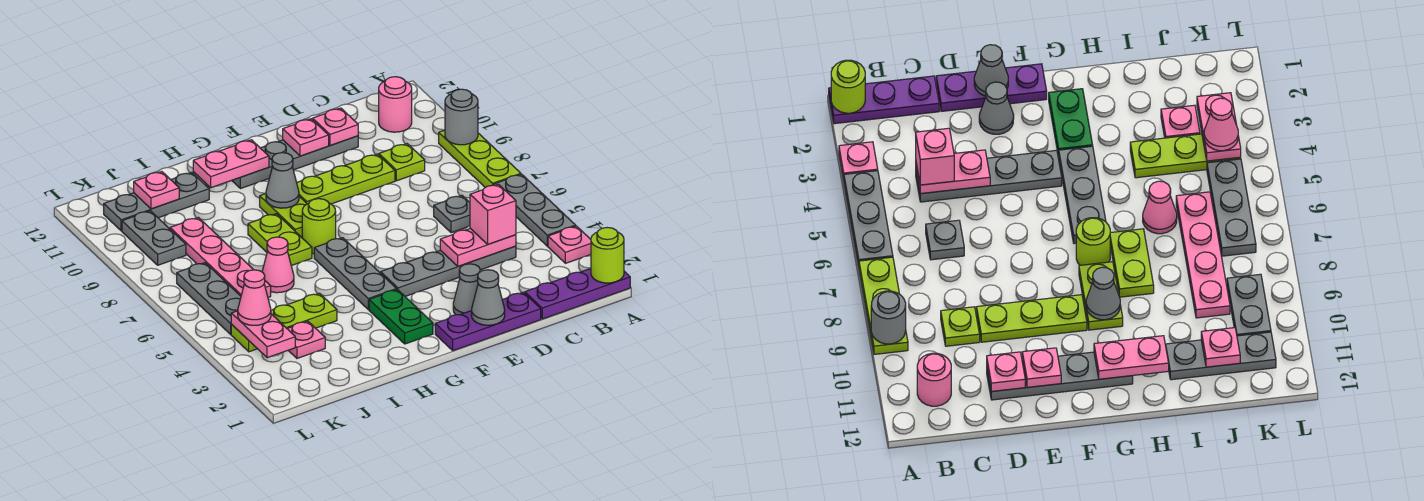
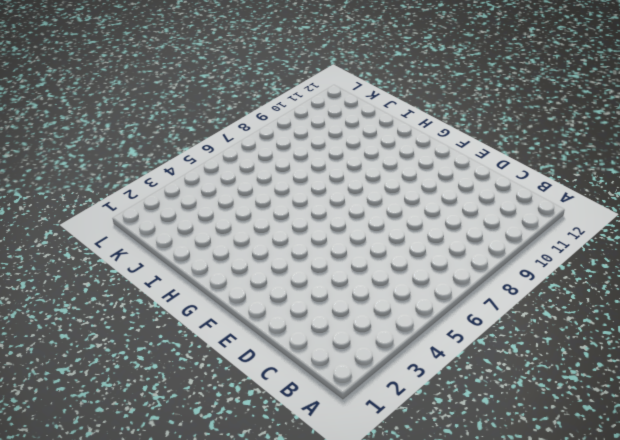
none -> purple 1x3 plate [525,268,630,319]
none -> pink 1x1 plate [548,226,591,263]
none -> grey 1x3 plate [493,174,576,246]
none -> lime 1x3 plate [439,130,521,187]

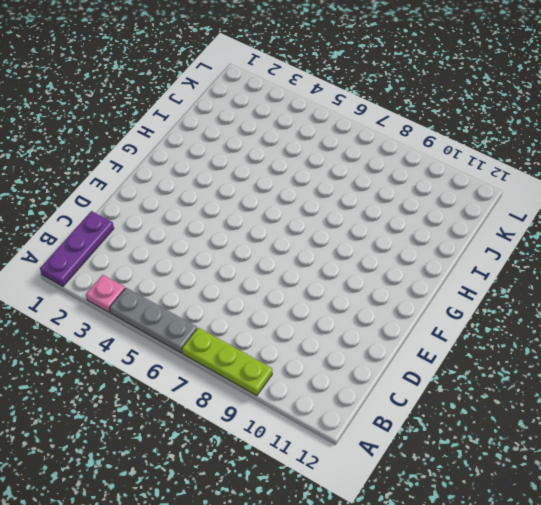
none -> pink 1x1 round brick [379,77,412,132]
none -> grey 1x4 plate [381,246,516,296]
none -> grey 1x1 plate [434,195,470,233]
none -> lime 1x1 plate [379,144,425,181]

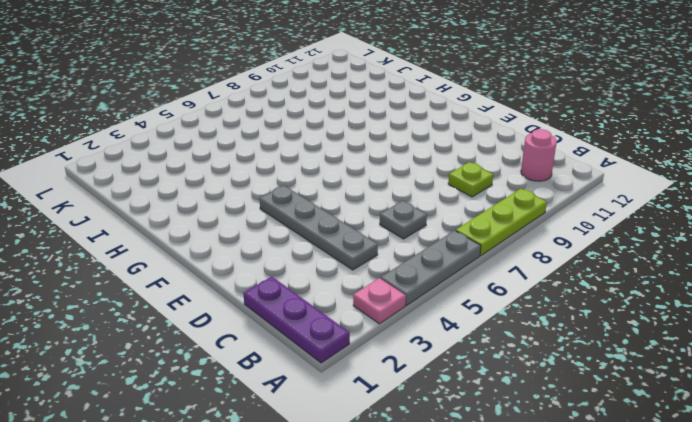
none -> purple 1x3 plate [435,292,541,351]
none -> lime 1x3 plate [297,154,395,204]
none -> grey 1x4 plate [232,136,358,189]
none -> grey 1x1 cone [453,264,480,315]

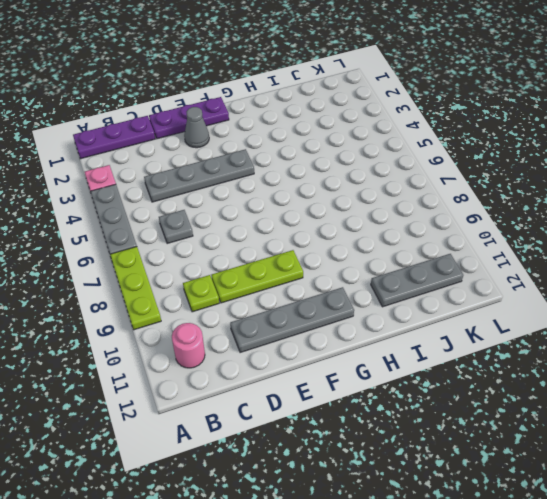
none -> green 1x2 plate [369,289,433,344]
none -> grey 1x3 plate [314,238,397,309]
none -> lime 1x1 round brick [302,199,336,254]
none -> lime 1x2 plate [260,194,307,237]

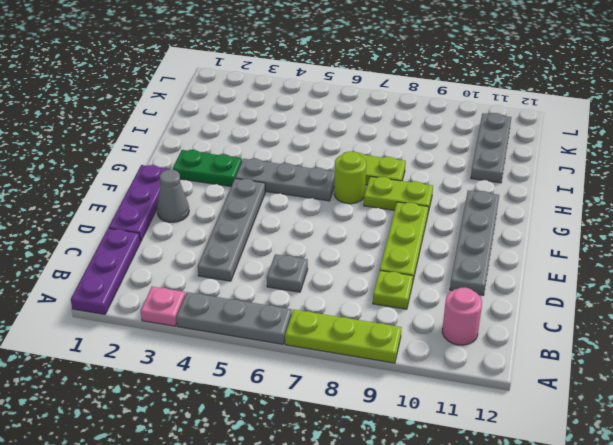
none -> lime 1x3 plate [231,293,337,352]
none -> pink 1x1 cone [262,237,294,293]
none -> pink 1x1 plate [287,321,325,358]
none -> pink 1x4 plate [170,218,271,297]

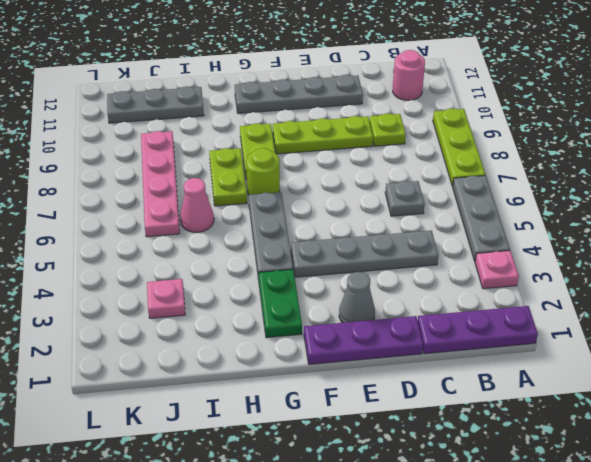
none -> lime 1x3 plate [231,293,337,352]
none -> grey 1x3 plate [177,263,241,334]
none -> grey 1x2 plate [122,211,186,265]
none -> lime 1x1 round brick [591,228,624,283]

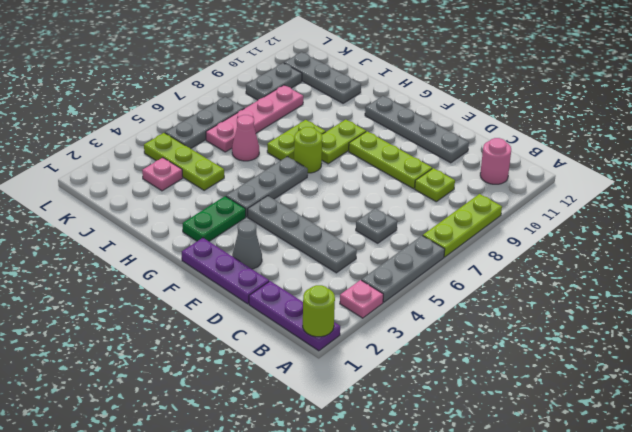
none -> grey 1x1 round brick [445,89,478,145]
none -> pink 1x2 plate [440,228,516,266]
none -> pink 1x1 plate [313,108,358,146]
none -> grey 1x1 cone [472,270,505,325]

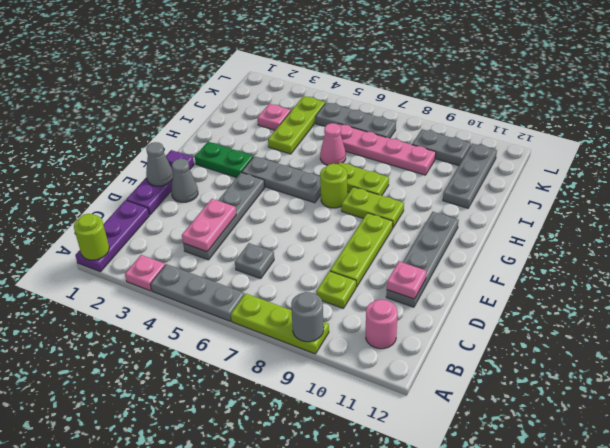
none -> pink 1x1 plate [283,119,329,156]
none -> grey 1x1 cone [266,153,299,208]
none -> pink 1x2 plate [193,140,269,188]
none -> pink 1x1 plate [134,172,179,209]

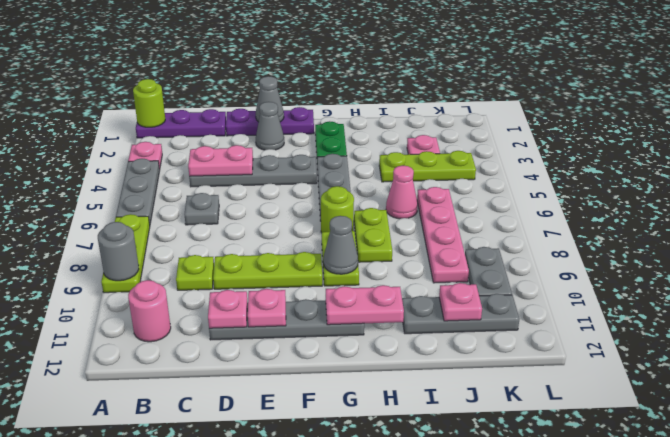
none -> grey 1x3 plate [177,263,241,334]
none -> pink 1x2 plate [231,311,295,358]
none -> pink 1x1 brick [470,184,516,244]
none -> pink 1x1 cone [238,270,271,325]

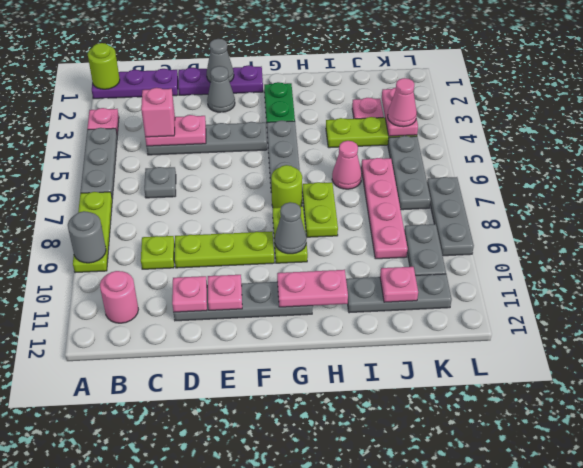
grey 1x3 plate [427,177,474,256] -> none

